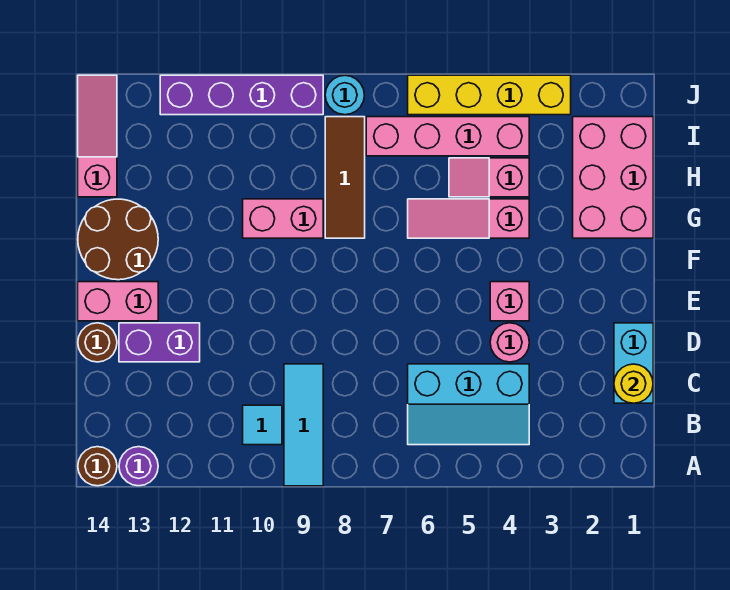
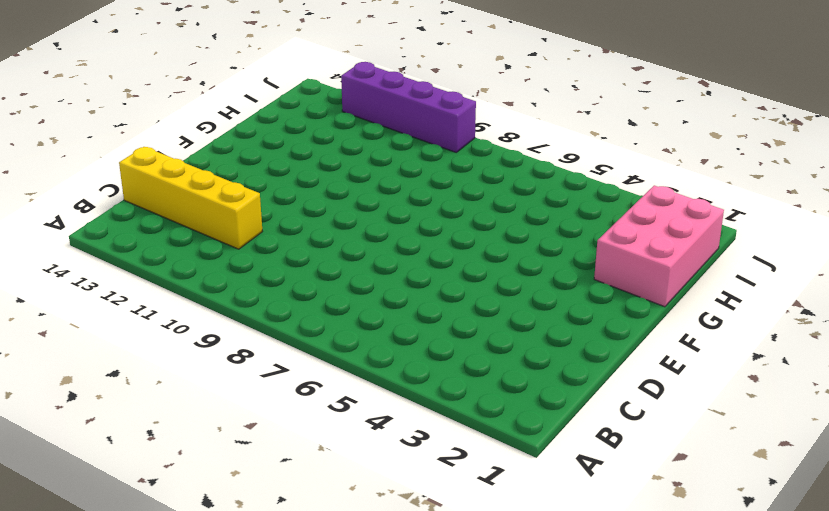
yellow 1x4 brick [119,147,262,249] -> yellow 1x4 brick moved to [408,75,571,115]
none -> cyan 1x3 tile [284,364,323,486]
none -> purple 1x1 round brick [119,447,158,486]
none -> brown 1x1 round brick [78,447,117,486]

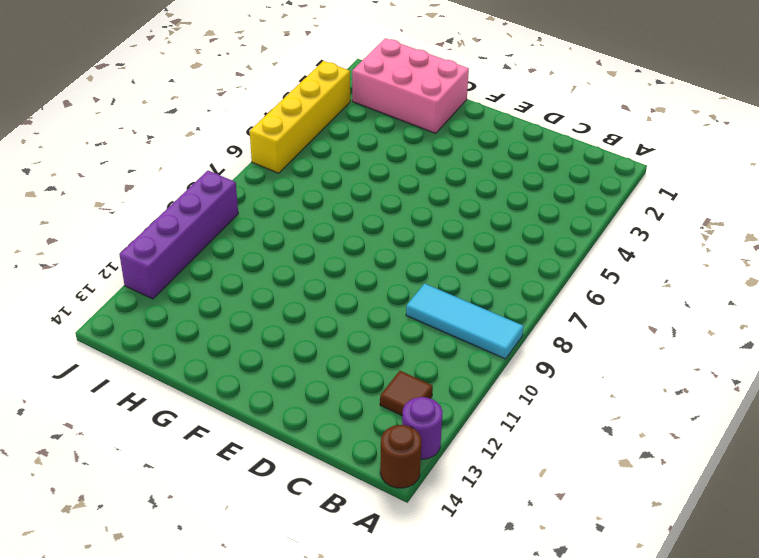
brown 1x1 tile [380,371,433,416] -> none
none -> cyan 2x3 slope [408,364,529,445]
none -> cyan 1x1 tile [243,405,282,445]
none -> cyan 1x2 brick [614,323,653,403]

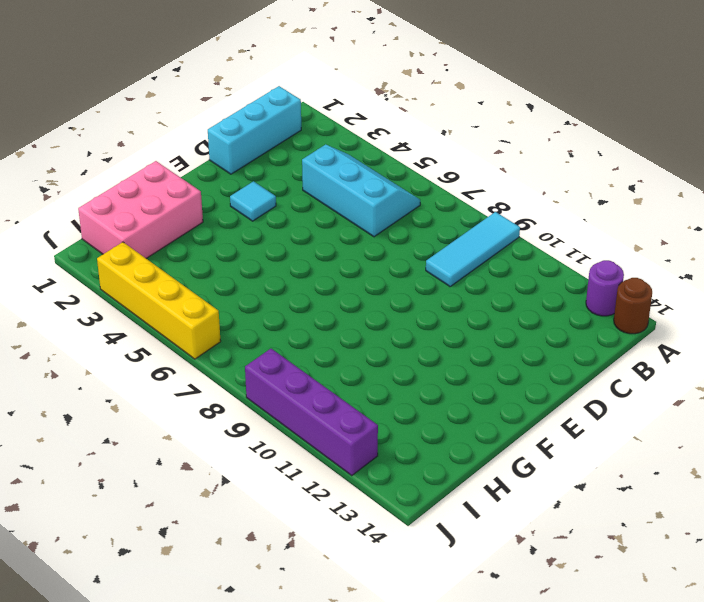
cyan 1x3 brick [208,86,301,174] -> cyan 1x2 brick [614,323,653,403]
cyan 1x1 tile [230,181,276,221] -> cyan 1x1 tile moved to [243,405,282,445]
none -> pink 1x1 round brick [490,323,529,362]
none -> purple 1x2 brick [119,323,200,362]
none -> brown 1x1 round brick [78,323,117,362]

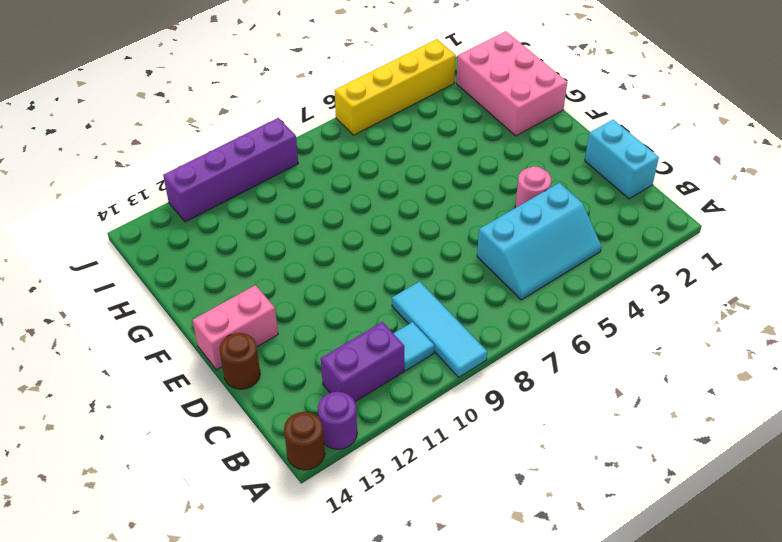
purple 1x2 brick [321,322,404,402] -> purple 1x2 brick moved to [119,323,200,362]
none -> pink 1x1 brick [490,282,529,321]
none -> brown 2x2 round brick [78,199,158,280]
none -> pink 1x3 slope [408,199,529,238]

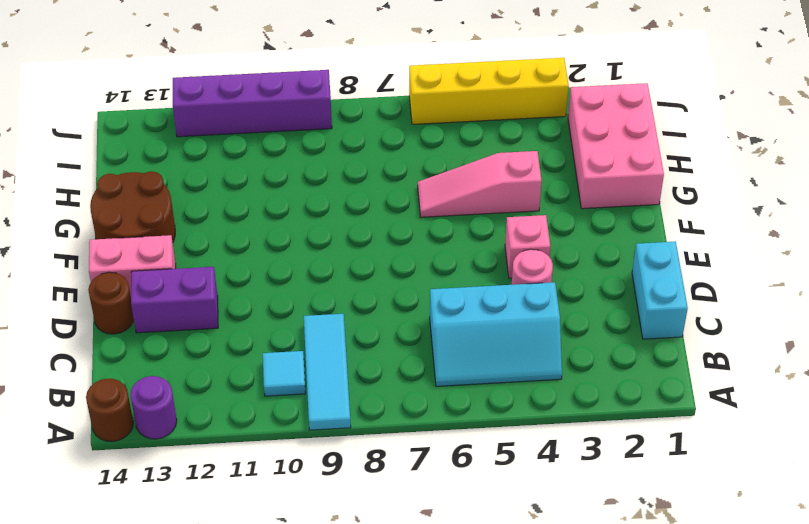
none -> brown 1x3 tile [325,117,365,238]
none -> pink 1x2 brick [243,199,323,238]
none -> pink 1x2 slope [449,158,529,197]

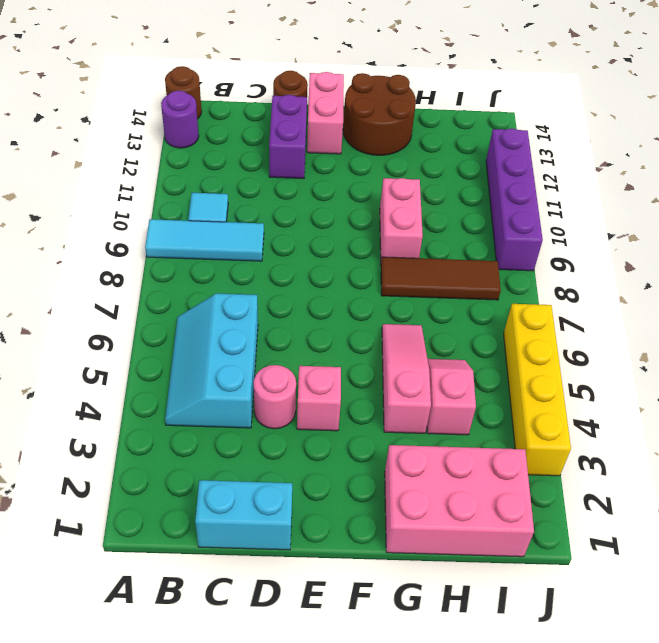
none -> pink 1x3 slope [78,75,117,197]
none -> pink 1x4 brick [366,117,529,156]
none -> cyan 1x1 round brick [325,75,364,115]

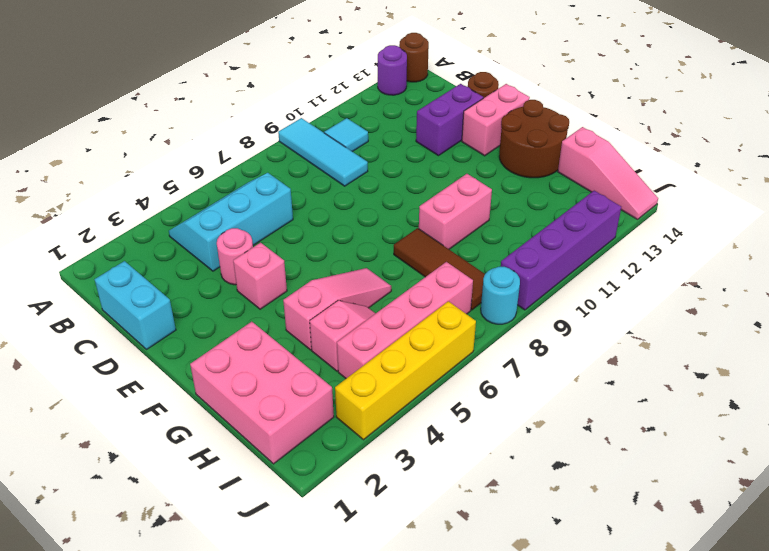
none -> yellow 1x1 round brick [614,364,653,403]

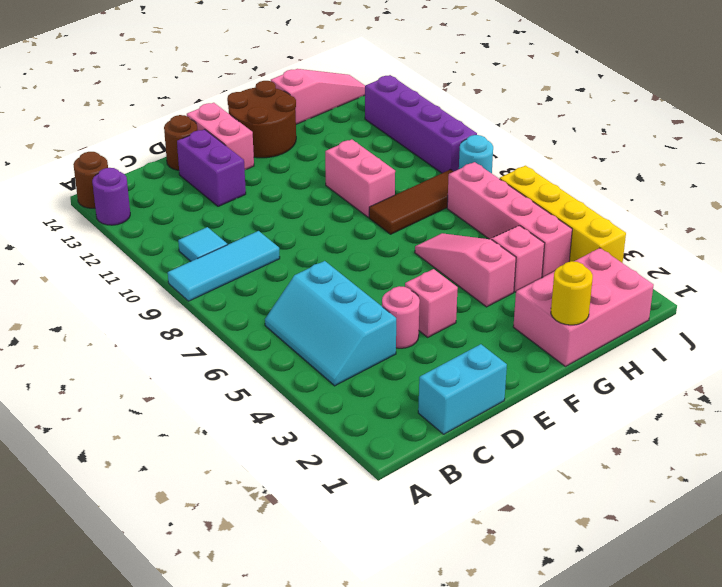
yellow 1x1 round brick [551,261,593,325] -> yellow 1x1 round brick moved to [614,364,653,403]

